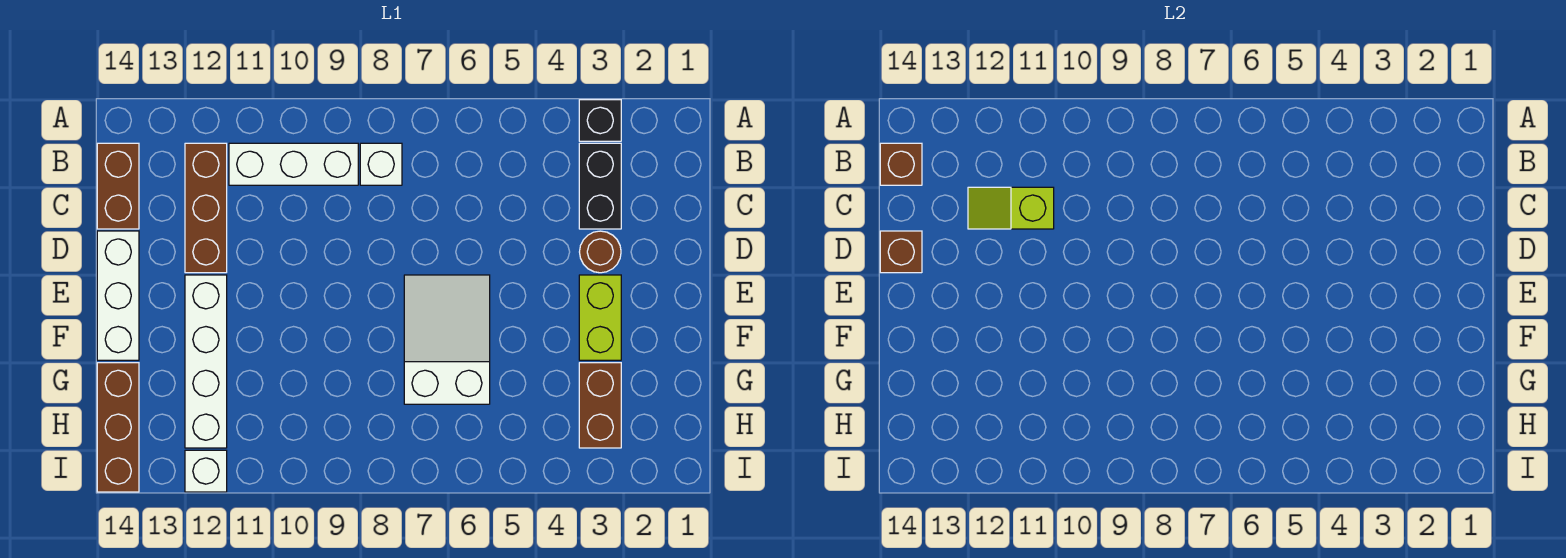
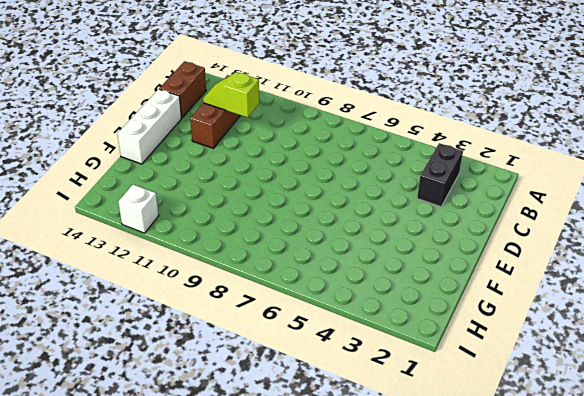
none -> black 1x1 brick [579,100,621,141]
none -> white 1x1 brick [360,143,402,185]
none -> white 1x3 brick [229,143,358,185]

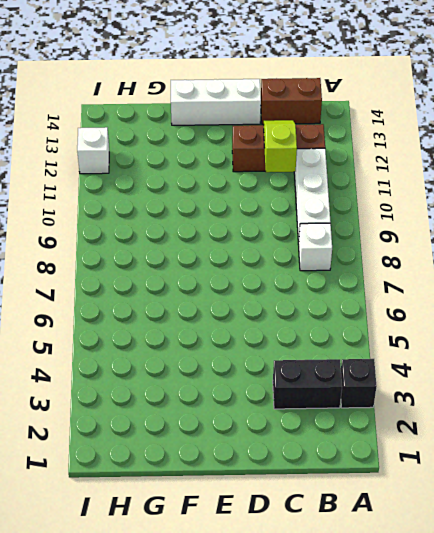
none -> brown 1x1 round brick [580,231,621,273]
none -> lime 1x2 brick [579,275,621,360]
none -> white 2x3 slope [404,275,490,404]

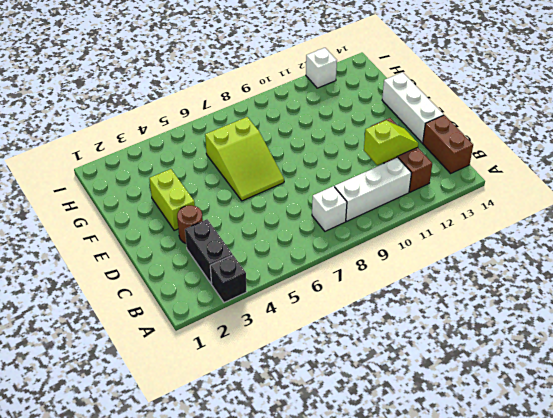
lime 2x3 slope [205,117,284,201] -> white 2x3 slope [404,275,490,404]
none -> white 1x4 brick [185,275,227,448]
none -> brown 1x2 brick [579,363,621,448]
none -> brown 1x3 brick [97,363,139,492]

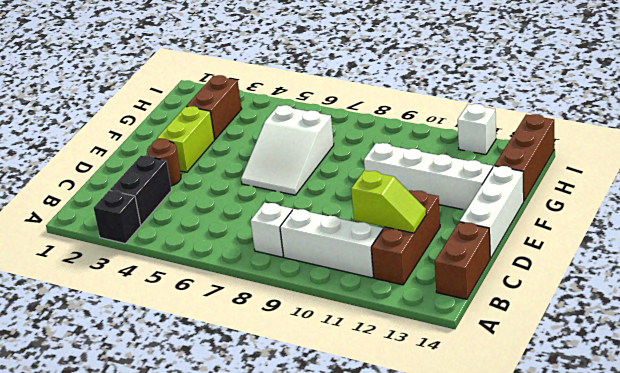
white 1x4 brick [364,143,493,210] -> white 1x4 brick turned to [185,275,227,448]
none -> brown 1x1 brick [880,143,922,185]
none -> brown 1x1 brick [880,231,922,273]

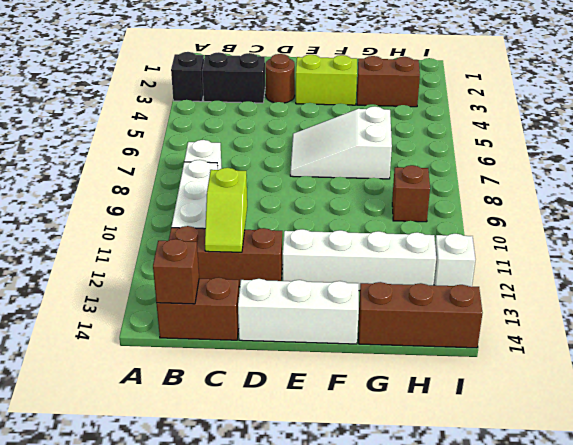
brown 1x1 brick [392,165,430,222] -> brown 1x1 brick moved to [880,231,922,273]

